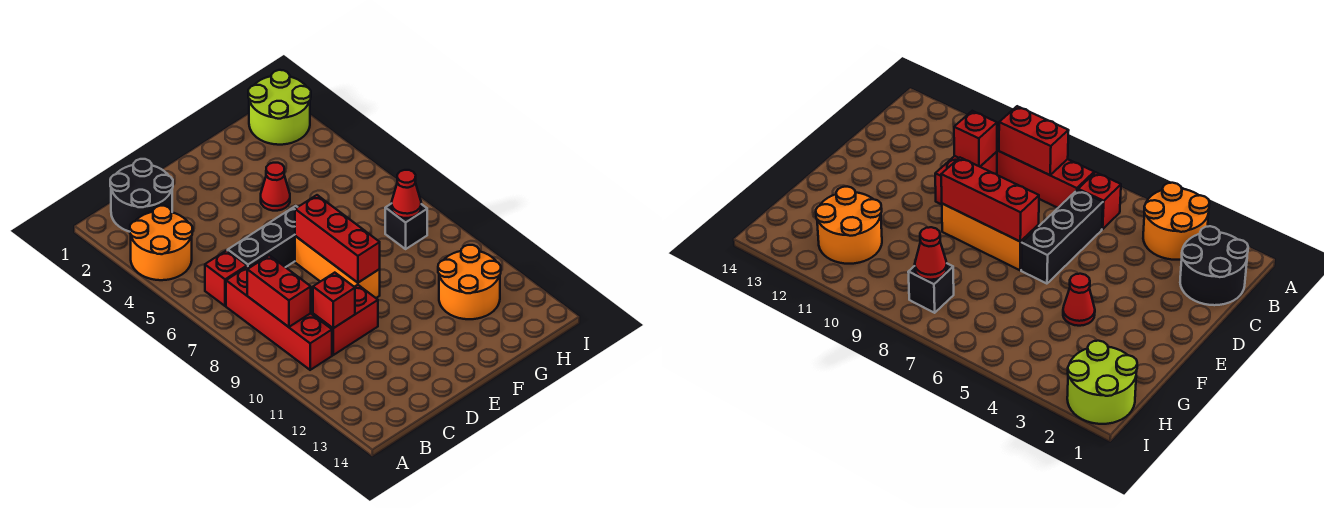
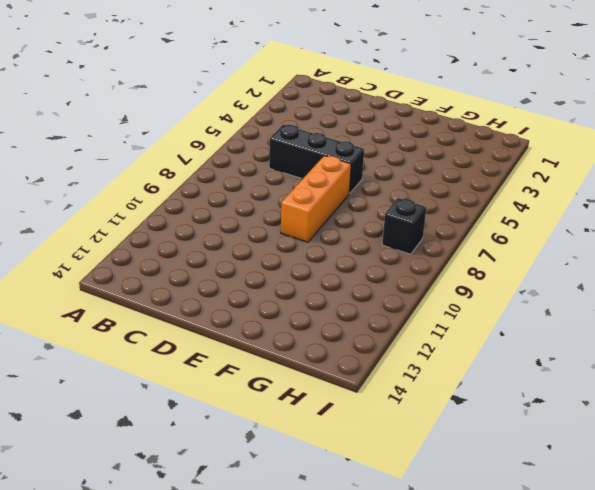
none -> orange 2x2 round brick [130,206,193,280]
none -> black 2x2 round brick [110,159,173,232]
none -> red 1x1 brick [205,250,247,306]

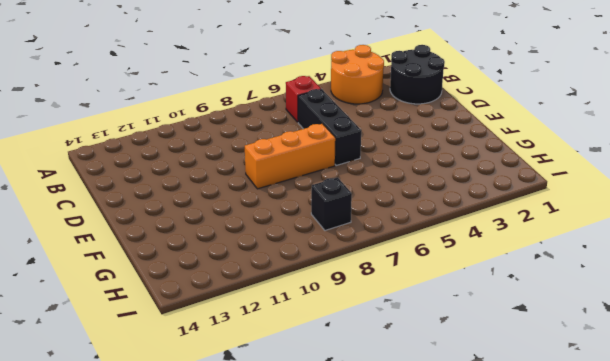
none -> red 1x4 brick [226,267,332,370]
none -> red 1x2 brick [313,285,378,355]
none -> red 1x1 cone [261,163,290,211]

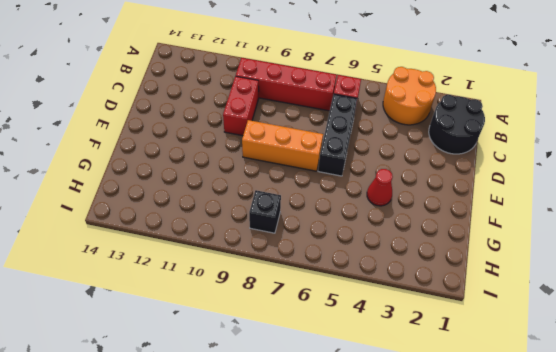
none -> orange 2x2 round brick [438,245,501,319]
none -> lime 2x2 round brick [248,70,311,145]
none -> red 1x2 brick [247,255,311,327]

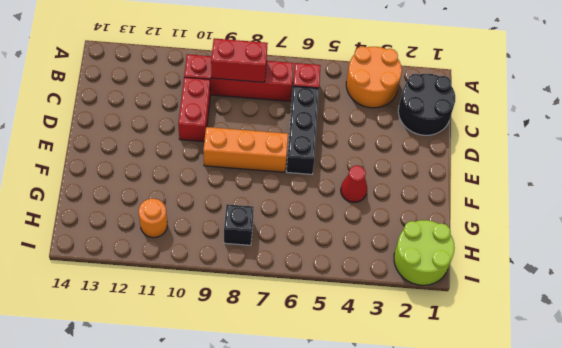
orange 1x1 round brick [139,199,167,238] -> orange 2x2 round brick [438,245,501,319]
none -> red 1x1 brick [313,273,355,328]
none -> red 1x3 brick [295,195,380,283]
none -> red 1x1 cone [392,170,421,218]

